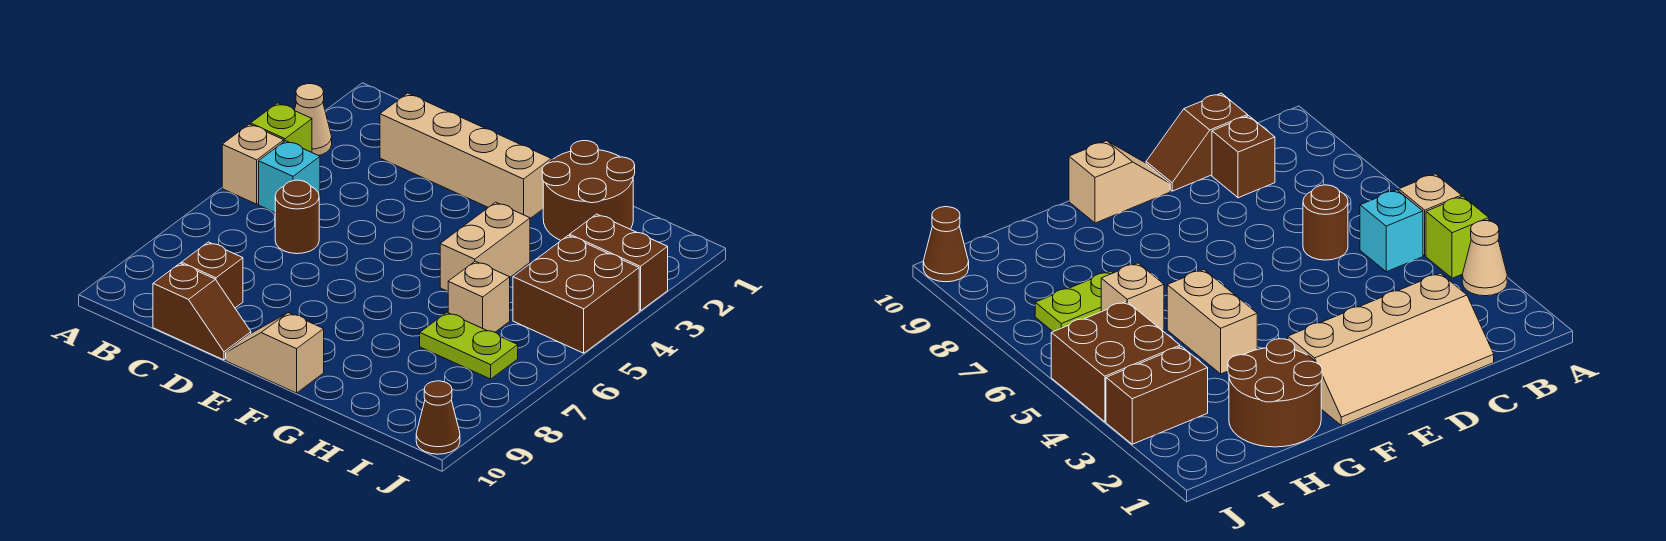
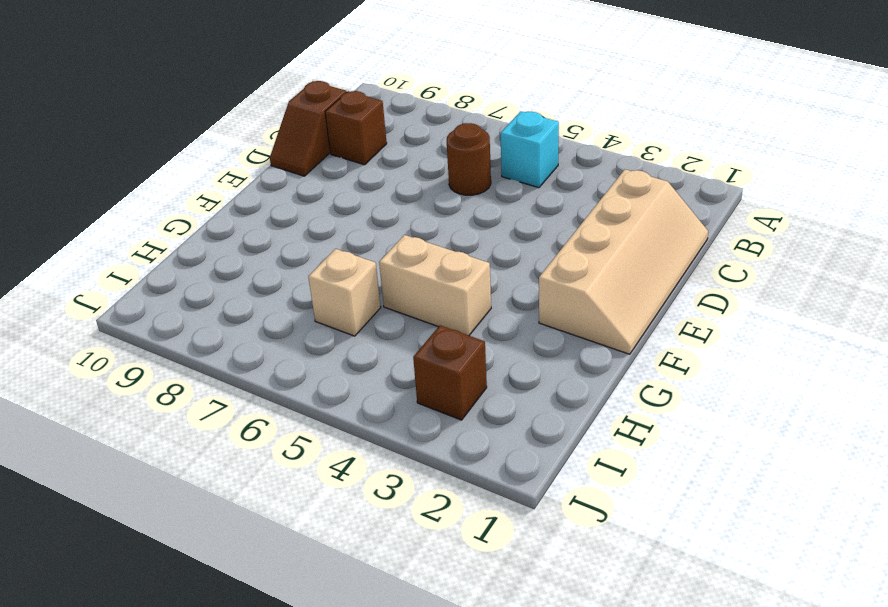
brown 1x1 brick [413,325,487,420] -> brown 1x2 brick [570,214,668,311]
none -> tan 1x1 cone [294,84,332,156]
none -> lime 1x1 brick [251,103,312,152]
none -> tan 1x1 brick [222,124,284,204]

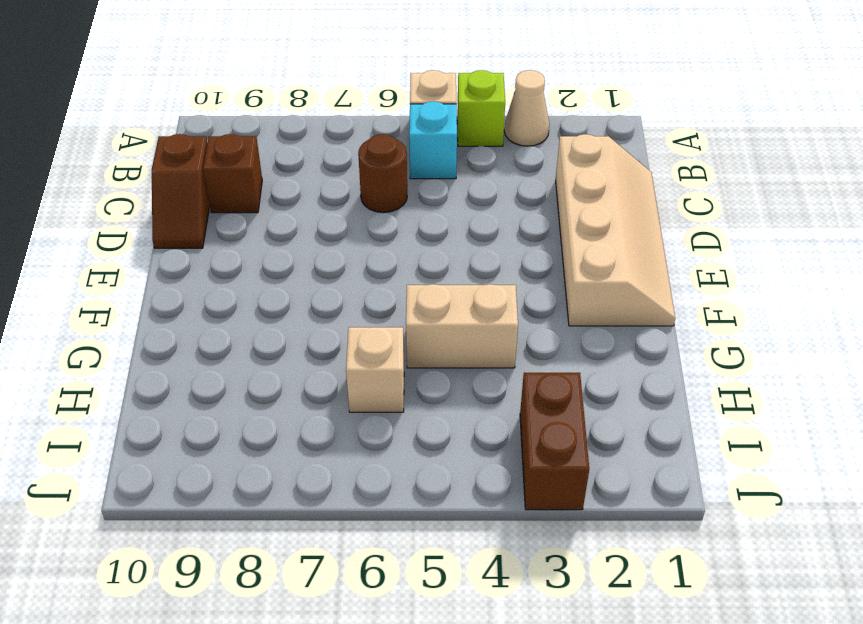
none -> tan 1x2 slope [226,313,324,393]
none -> brown 2x2 round brick [542,141,635,240]
none -> lime 1x2 plate [420,313,518,379]

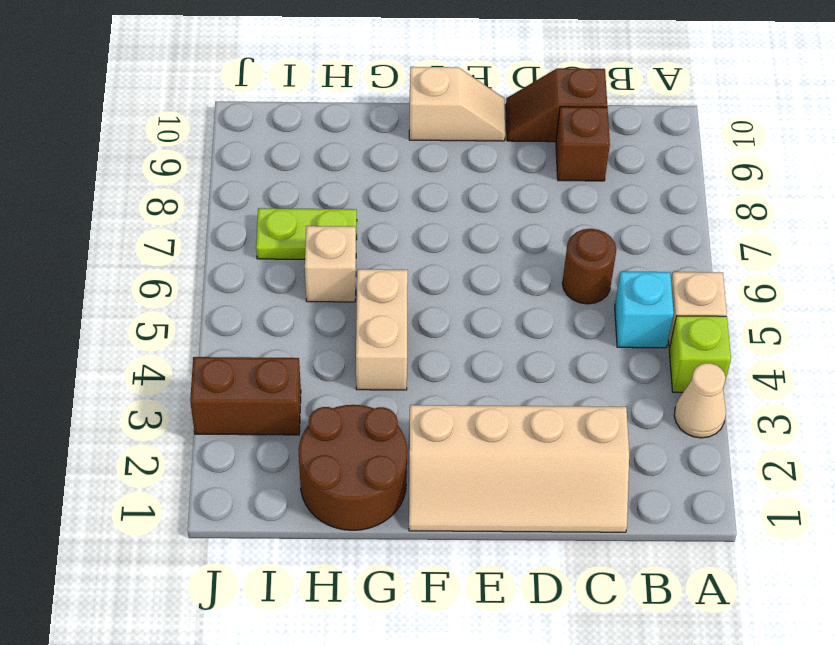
none -> brown 2x2 brick [513,235,639,353]
none -> brown 1x1 cone [416,381,460,454]

